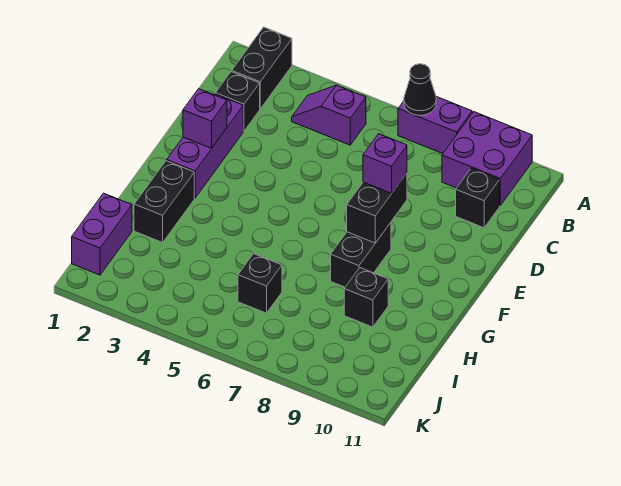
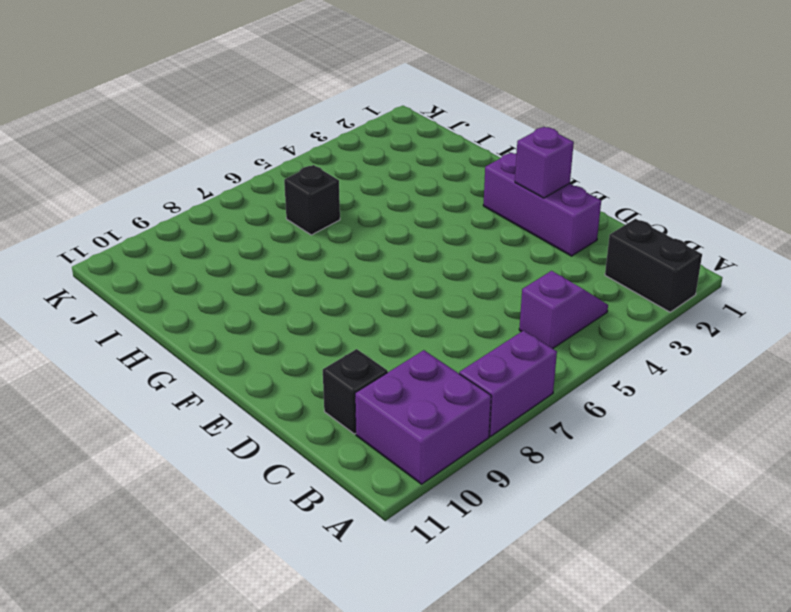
none -> black 1x1 brick [215,72,260,131]
none -> black 1x2 brick [331,223,391,287]
none -> black 1x2 brick [134,161,194,243]

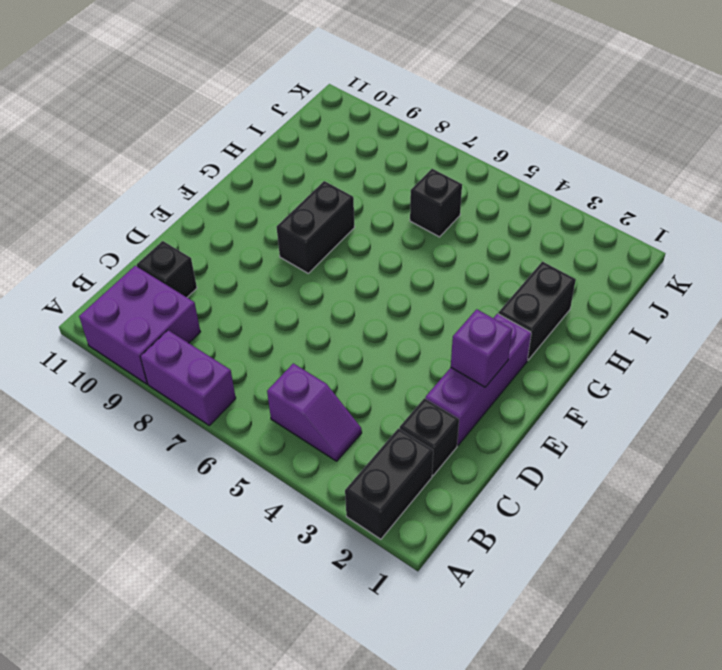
none -> black 1x1 brick [344,268,388,327]
none -> purple 1x2 brick [72,193,132,275]
none -> black 1x1 cone [404,64,436,115]

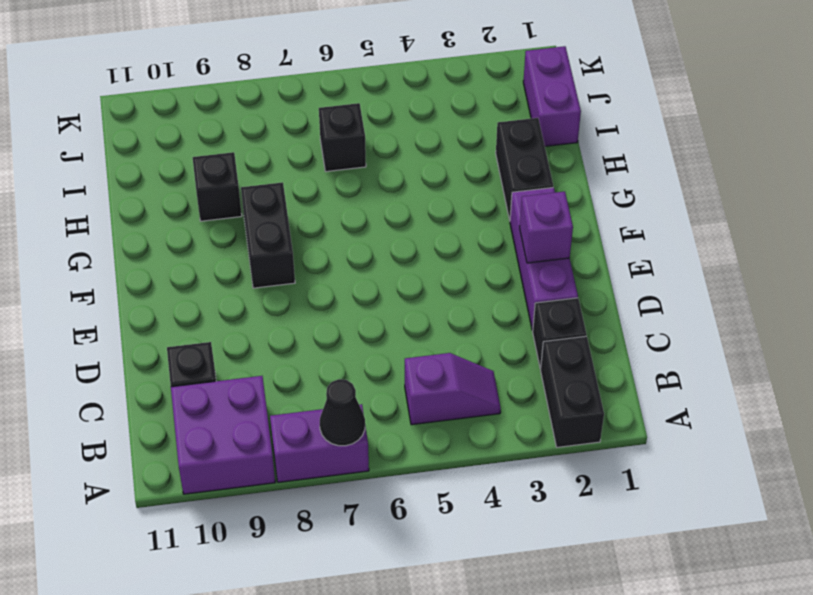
none -> black 1x2 brick [347,173,407,243]
none -> purple 1x1 brick [363,134,407,193]

